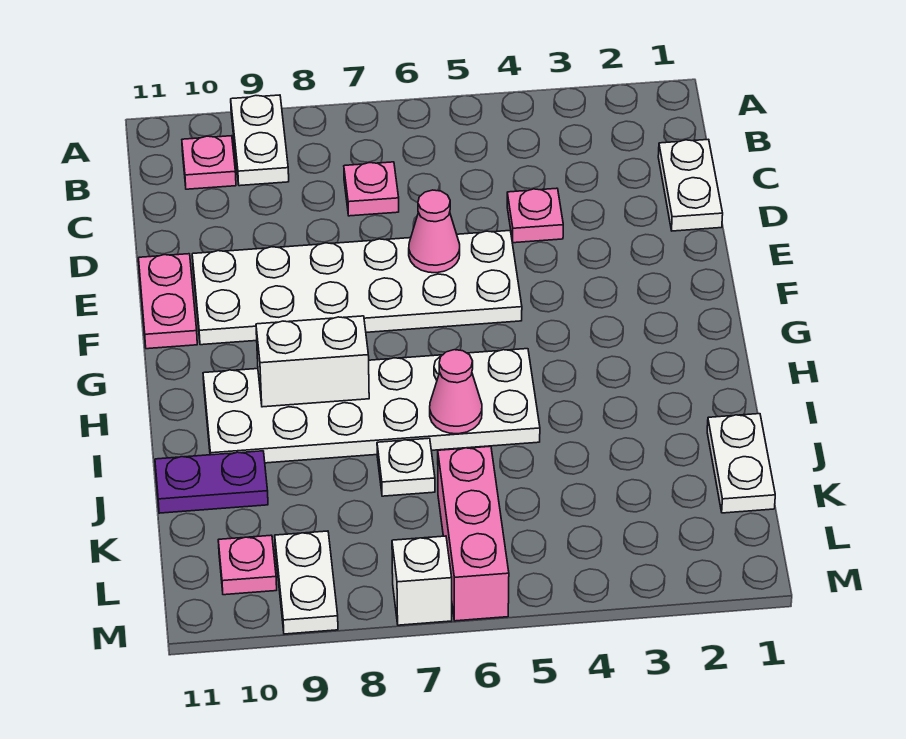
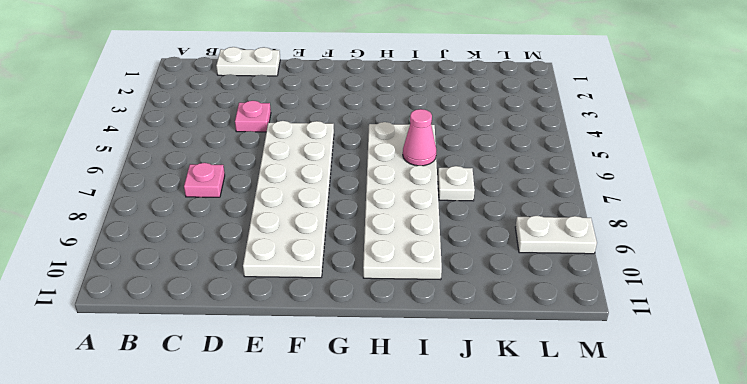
none -> white 1x2 plate [231,95,289,186]
none -> pink 1x1 plate [182,136,236,189]
none -> pink 1x2 plate [139,254,197,349]

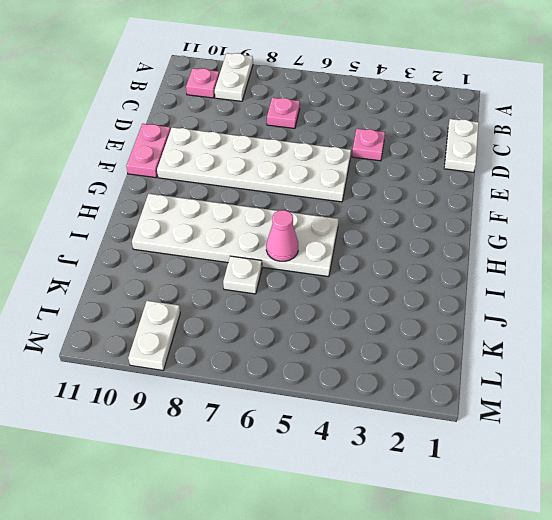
none -> white 1x2 plate [707,414,775,513]
none -> purple 1x2 plate [155,451,268,513]
none -> pink 1x3 brick [438,446,509,621]

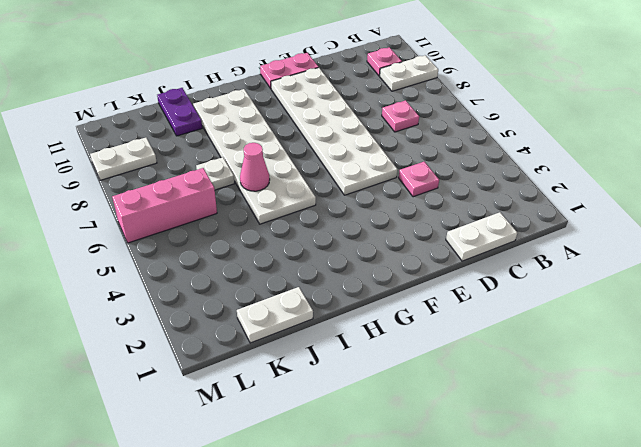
none -> pink 1x1 plate [218,535,277,595]
none -> white 1x1 brick [392,536,452,625]
none -> pink 1x1 cone [409,190,460,273]

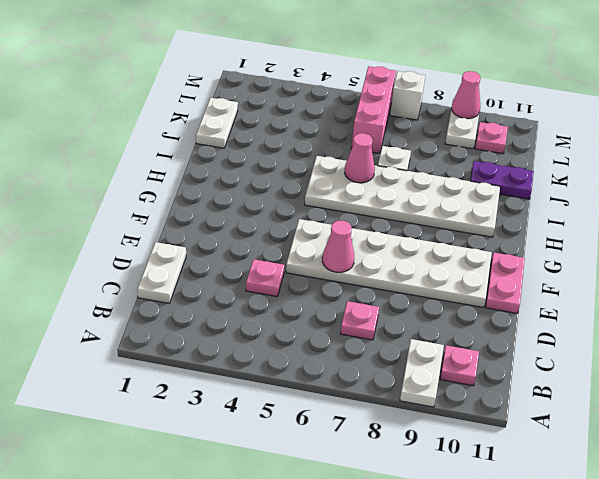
pink 1x1 cone [452,71,480,119] -> none
none -> white 1x2 brick [256,316,369,407]

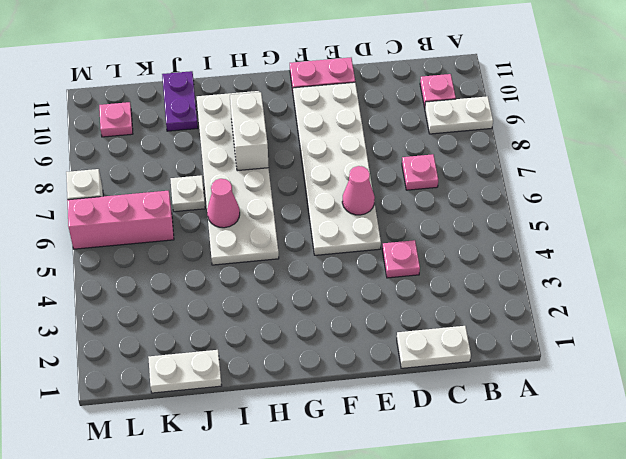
none -> white 1x2 plate [275,531,338,634]

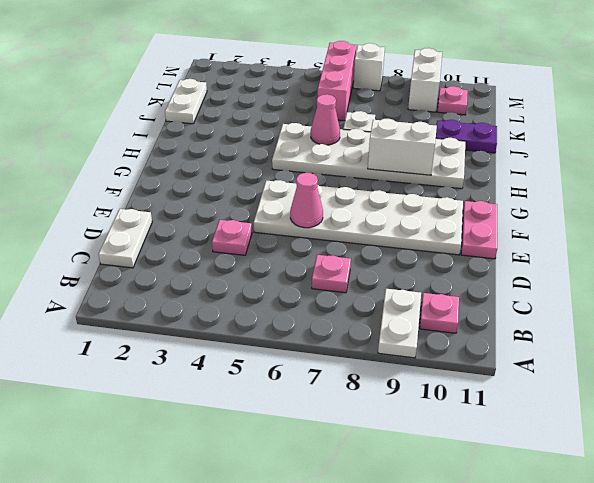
white 1x2 brick [408,48,442,112] -> white 1x2 plate [275,531,338,634]

